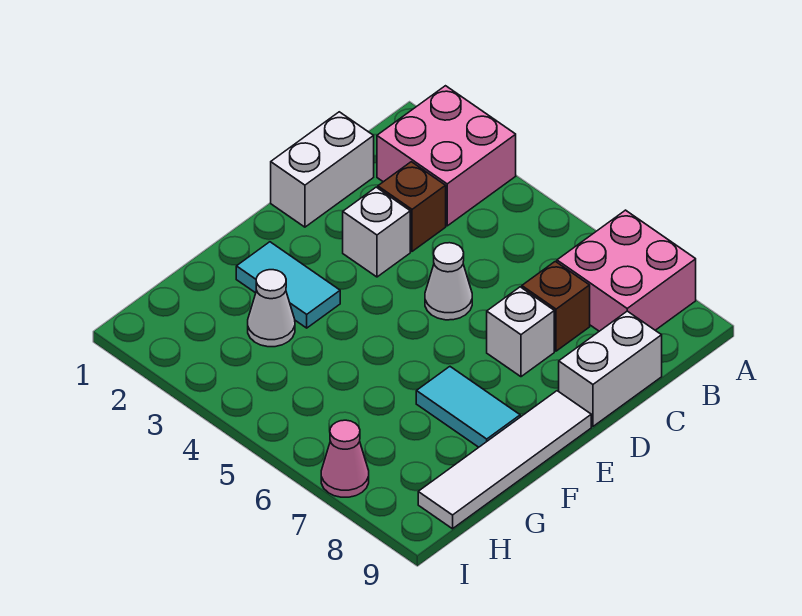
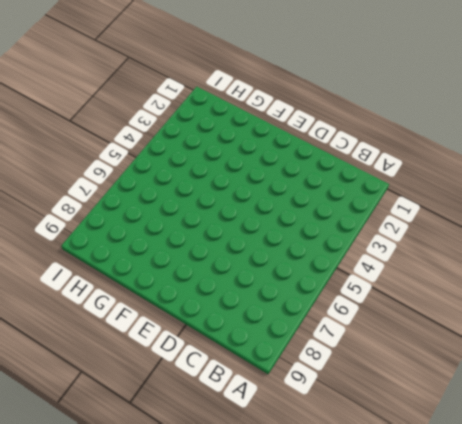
none -> pink 2x2 brick [377,86,516,226]
none -> pink 2x2 brick [557,210,696,331]
none -> white 1x2 brick [271,112,374,227]

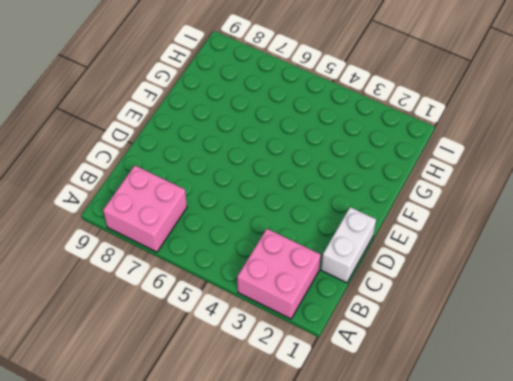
none -> brown 1x1 brick [378,162,446,251]
none -> brown 1x1 brick [522,261,590,351]
none -> white 1x2 brick [559,311,662,426]

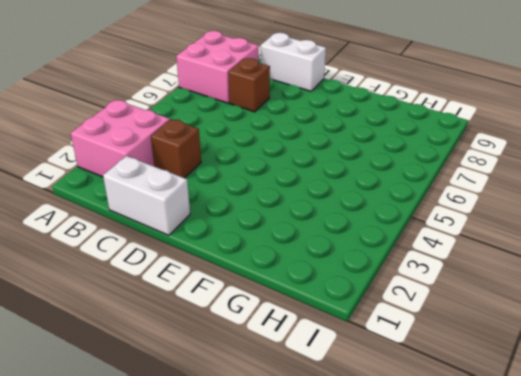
none -> white 1x1 brick [343,187,410,277]
none -> white 1x1 cone [425,243,472,320]
none -> white 1x1 brick [487,287,554,377]

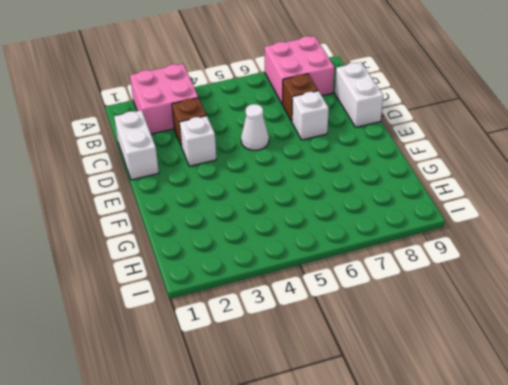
none -> white 1x4 tile [418,391,591,529]
none -> cyan 1x2 tile [236,242,340,328]
none -> cyan 1x2 tile [416,367,520,447]

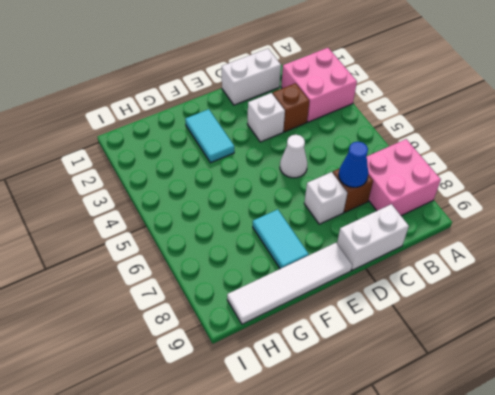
blue 1x1 cone [339,142,368,187] -> none
none -> white 1x1 cone [248,270,295,347]
none -> pink 1x1 cone [321,420,369,497]

